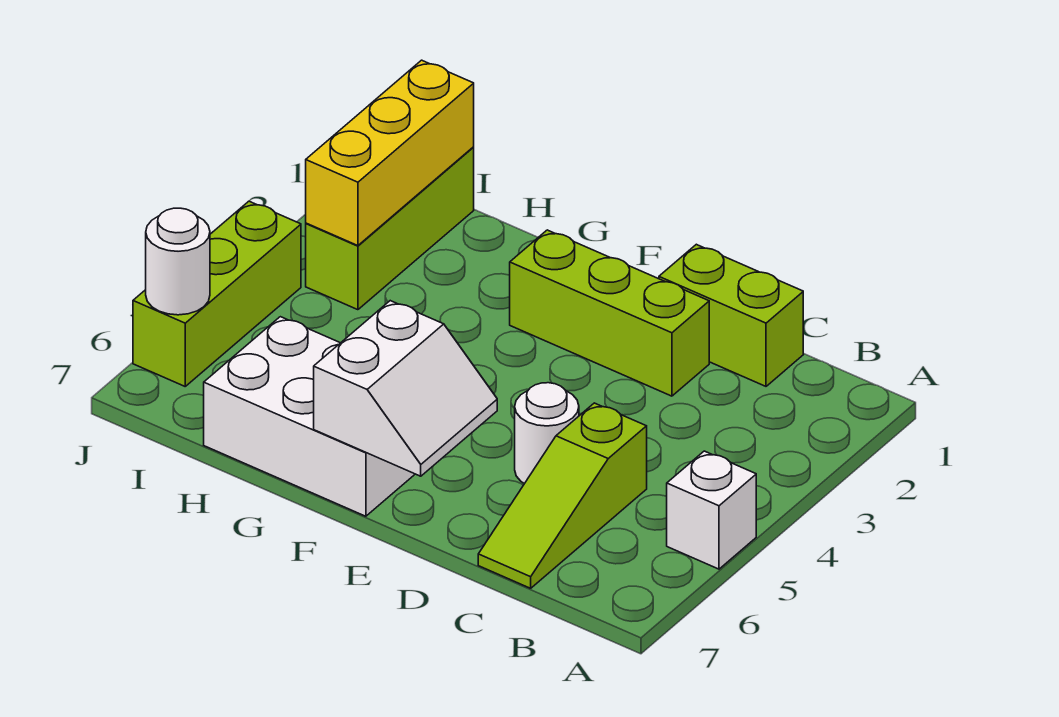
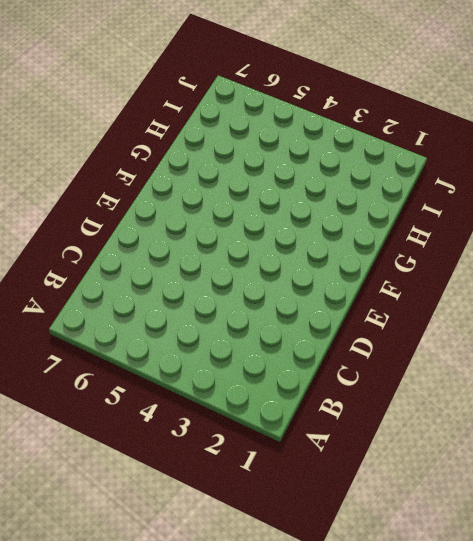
none -> white 1x1 brick [667,451,756,569]
none -> lime 1x2 brick [659,244,803,386]

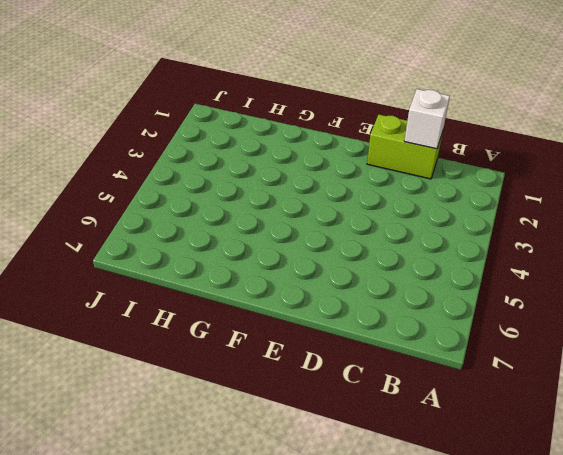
white 1x1 brick [404,89,450,149] -> white 1x1 brick moved to [667,451,756,569]
none -> lime 1x3 slope [478,403,647,588]
none -> lime 1x3 brick [510,230,709,396]

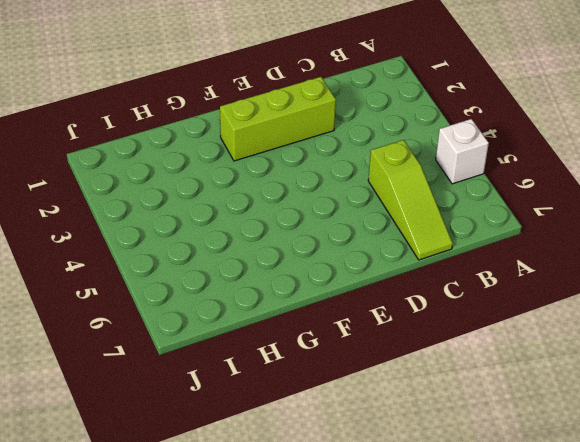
none -> lime 1x2 brick [659,244,803,386]
none -> white 1x1 round brick [515,383,579,484]

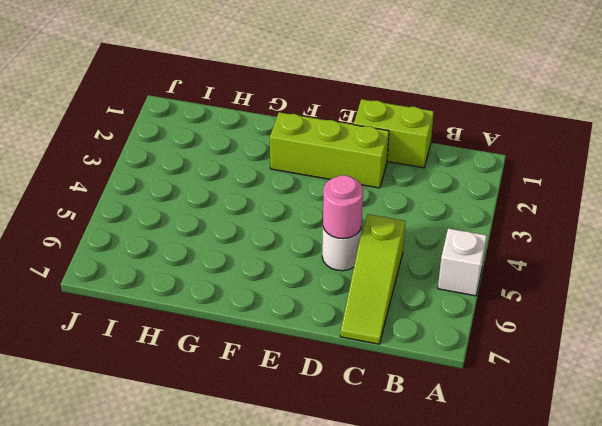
pink 1x1 round brick [323,175,363,239] -> none
none -> white 2x3 brick [204,317,415,516]
none -> lime 1x3 brick [306,147,474,310]

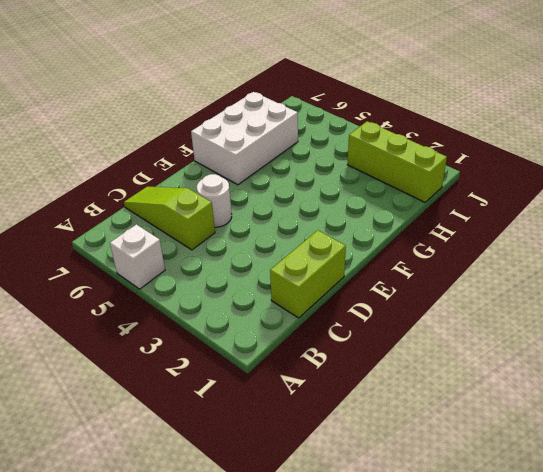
none -> lime 1x3 brick [510,230,709,396]
none -> lime 1x3 brick [133,201,301,386]

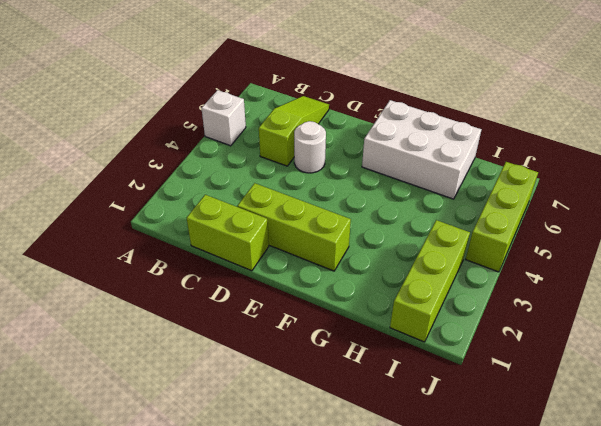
none -> white 2x2 slope [314,301,497,476]
none -> yellow 1x3 brick [306,60,474,246]

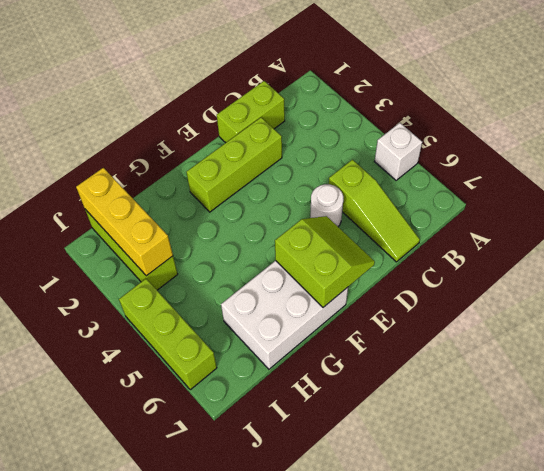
lime 2x2 slope [275,216,375,307] -> white 2x2 slope [314,301,497,476]
none -> white 1x1 round brick [146,208,210,315]

